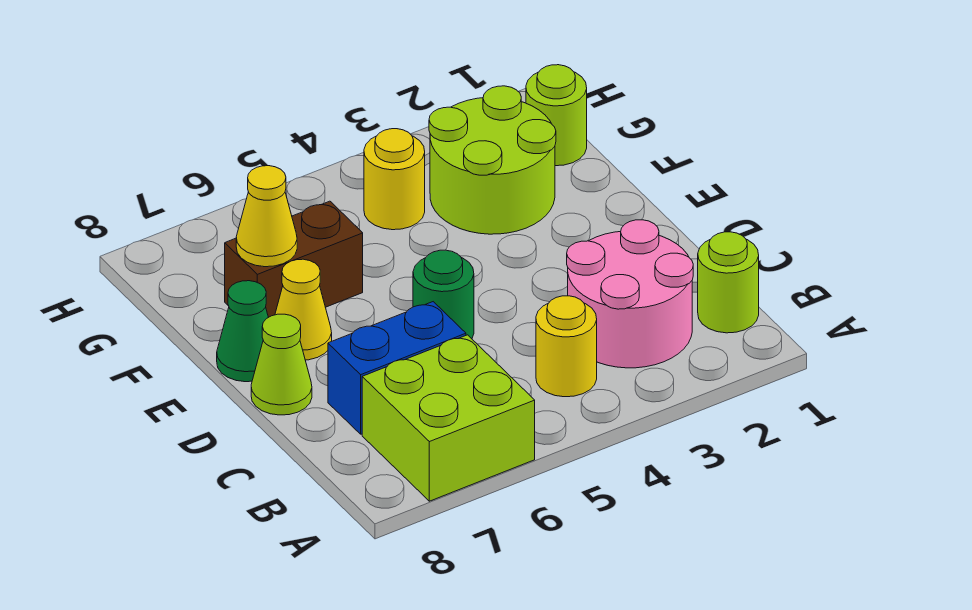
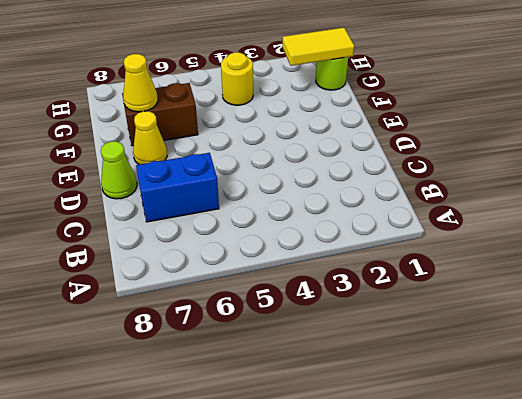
yellow 1x2 tile [282,28,354,66] -> none
none -> lime 2x2 brick [362,335,535,501]
none -> lime 1x1 round brick [698,232,759,333]
none -> pink 2x2 round brick [567,220,693,368]

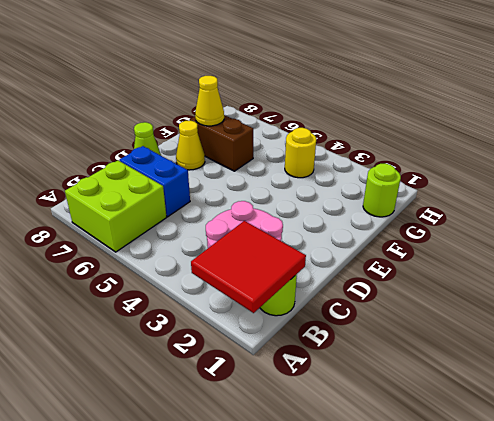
red 2x2 tile [191,221,306,313] -> none
none -> yellow 1x1 round brick [536,296,597,397]
none -> green 1x1 round brick [413,250,474,339]
none -> green 1x1 cone [217,281,268,382]

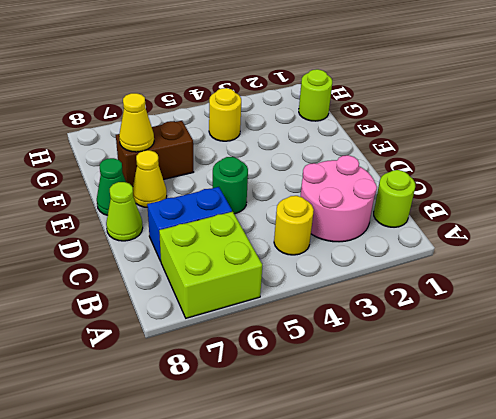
none -> lime 2x2 round brick [429,86,556,234]

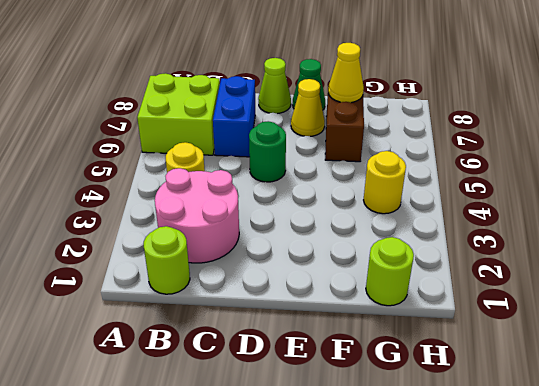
none -> lime 2x2 round brick [429,86,556,234]

